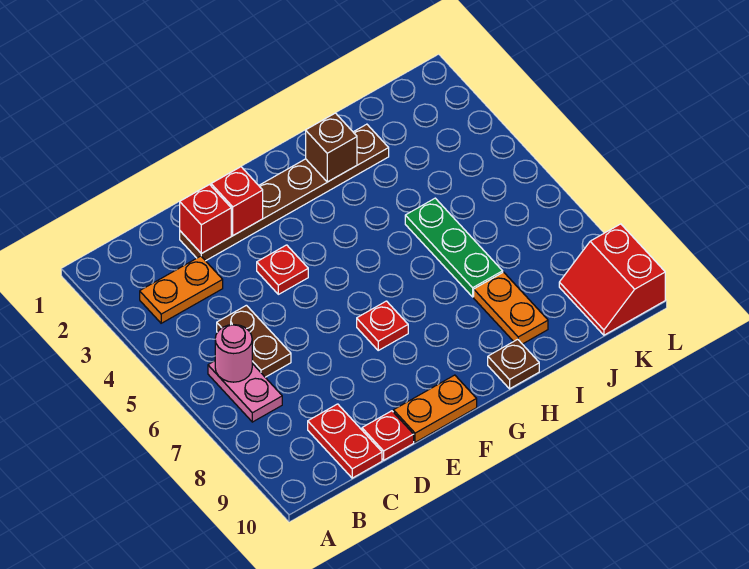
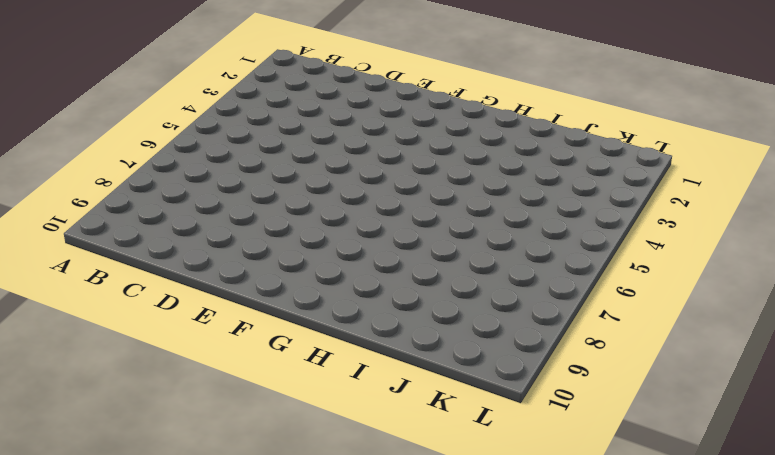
none -> orange 1x2 plate [140,256,223,323]
none -> pink 1x2 plate [208,361,282,422]
none -> brown 1x2 plate [217,305,291,377]

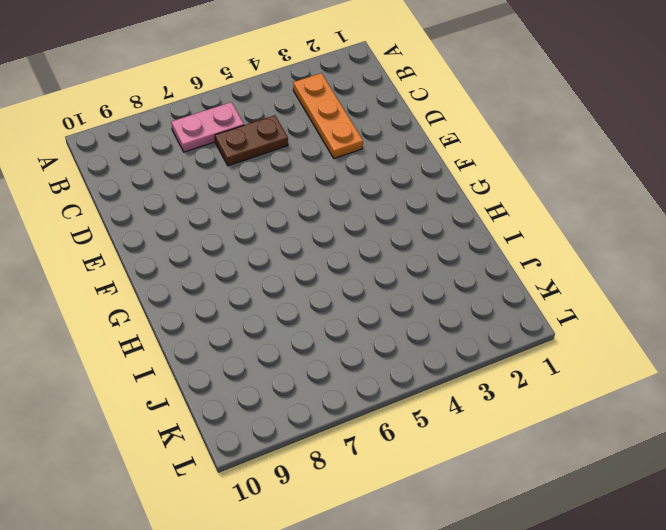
orange 1x3 plate [293,73,363,158] -> orange 1x2 plate [140,256,223,323]
none -> red 1x2 plate [308,404,382,478]
none -> brown 1x6 plate [180,124,389,261]
none -> red 1x1 plate [362,411,414,460]

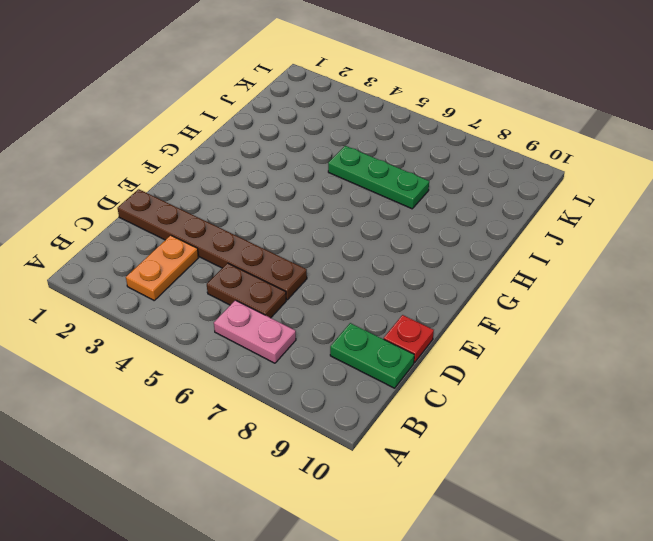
green 1x2 plate [330,323,414,388] -> red 1x2 plate [308,404,382,478]
brown 1x6 plate [118,189,307,300] -> brown 1x6 plate turned to [180,124,389,261]
none -> red 1x1 plate [257,245,308,294]
none -> orange 1x2 plate [393,375,477,442]
none -> red 1x1 plate [357,301,408,350]

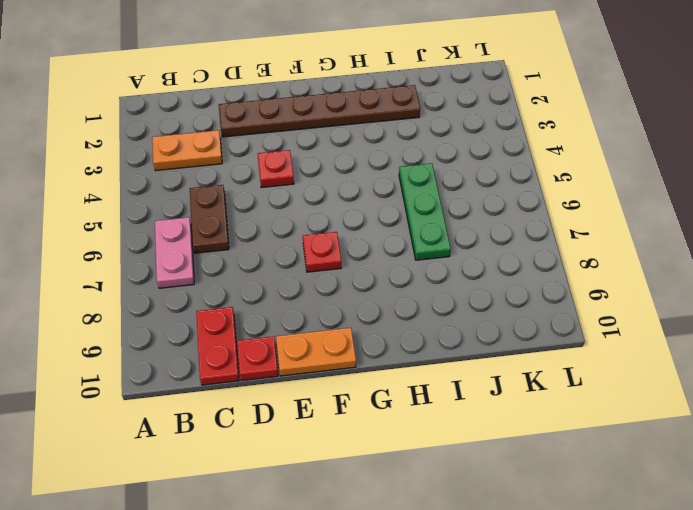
none -> brown 1x1 plate [488,339,539,389]
none -> orange 1x2 plate [474,272,548,344]
none -> red 2x2 slope [559,224,665,335]

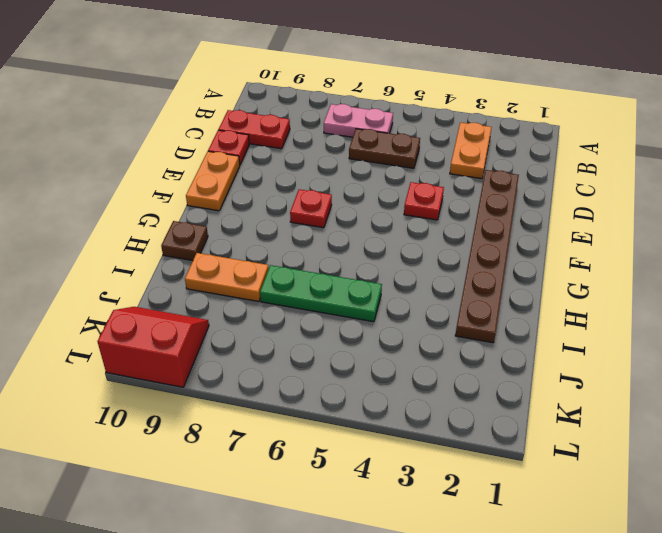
none -> pink 1x1 round brick [215,325,252,382]
none -> red 1x1 brick [180,185,231,254]
none -> red 1x1 brick [211,167,263,235]

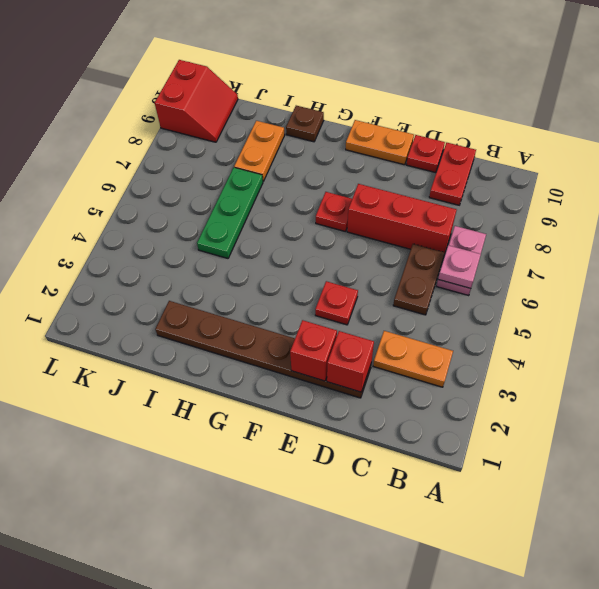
pink 1x1 plate [438,245,481,289] -> pink 1x1 round brick [215,325,252,382]
red 1x3 brick [347,184,456,254] -> none
none -> brown 1x1 brick [306,113,357,182]

